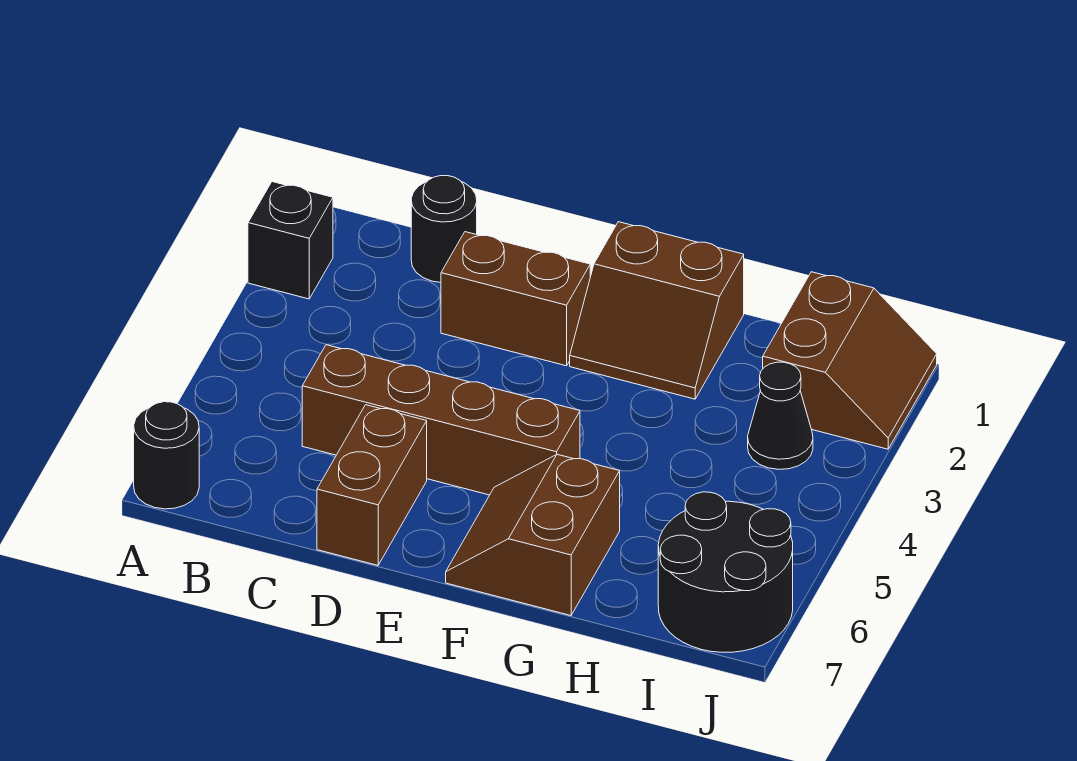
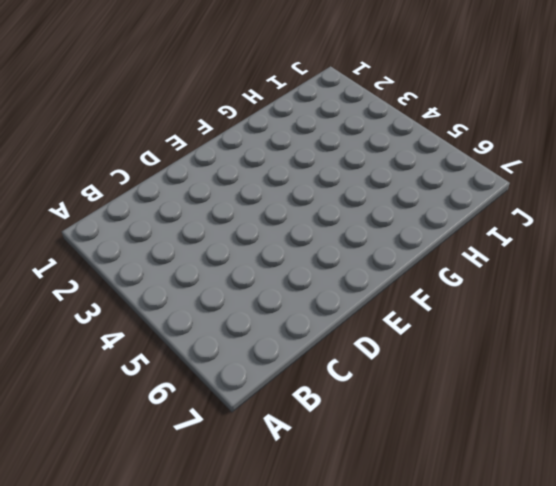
none -> black 1x1 brick [248,182,333,299]
none -> black 1x1 round brick [134,402,199,509]

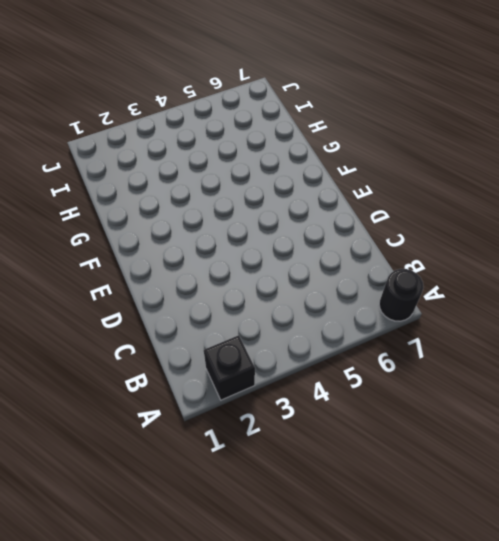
none -> black 1x1 round brick [411,176,477,282]
none -> brown 1x4 brick [302,345,580,495]

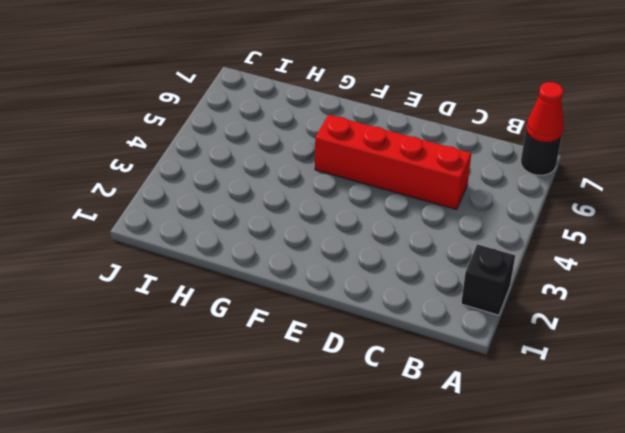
red 1x1 cone [526,82,564,143] -> none
red 1x4 brick [315,115,471,209] -> brown 1x4 brick [302,345,580,495]
none -> black 1x1 round brick [411,176,477,282]
none -> brown 1x2 brick [441,232,590,366]

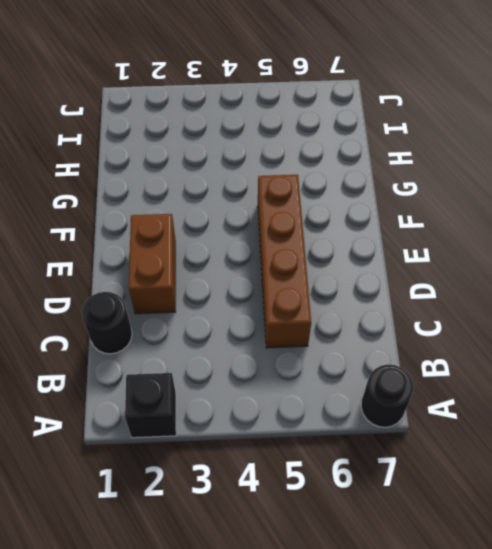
none -> brown 1x2 brick [317,405,427,565]
none -> brown 2x2 slope [570,222,744,399]

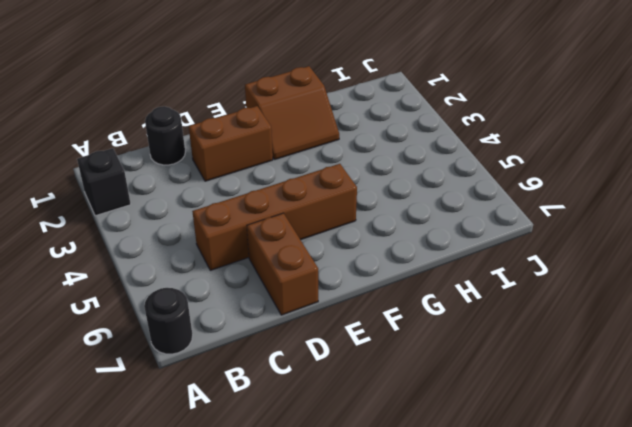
none -> brown 2x2 slope [446,454,620,616]
none -> brown 2x2 slope [763,272,937,449]

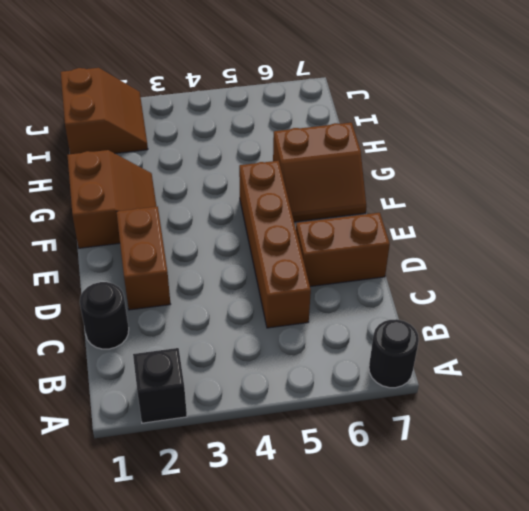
brown 2x2 slope [61,68,148,154] -> brown 2x2 slope turned to [763,272,937,449]
none -> black 1x1 cone [748,362,813,469]
none -> black 2x2 round brick [658,492,793,652]

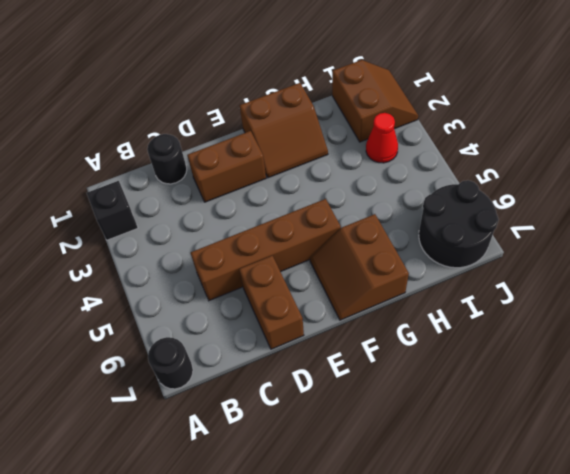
red 1x1 cone [366,113,398,163] -> black 1x1 cone [748,362,813,469]

